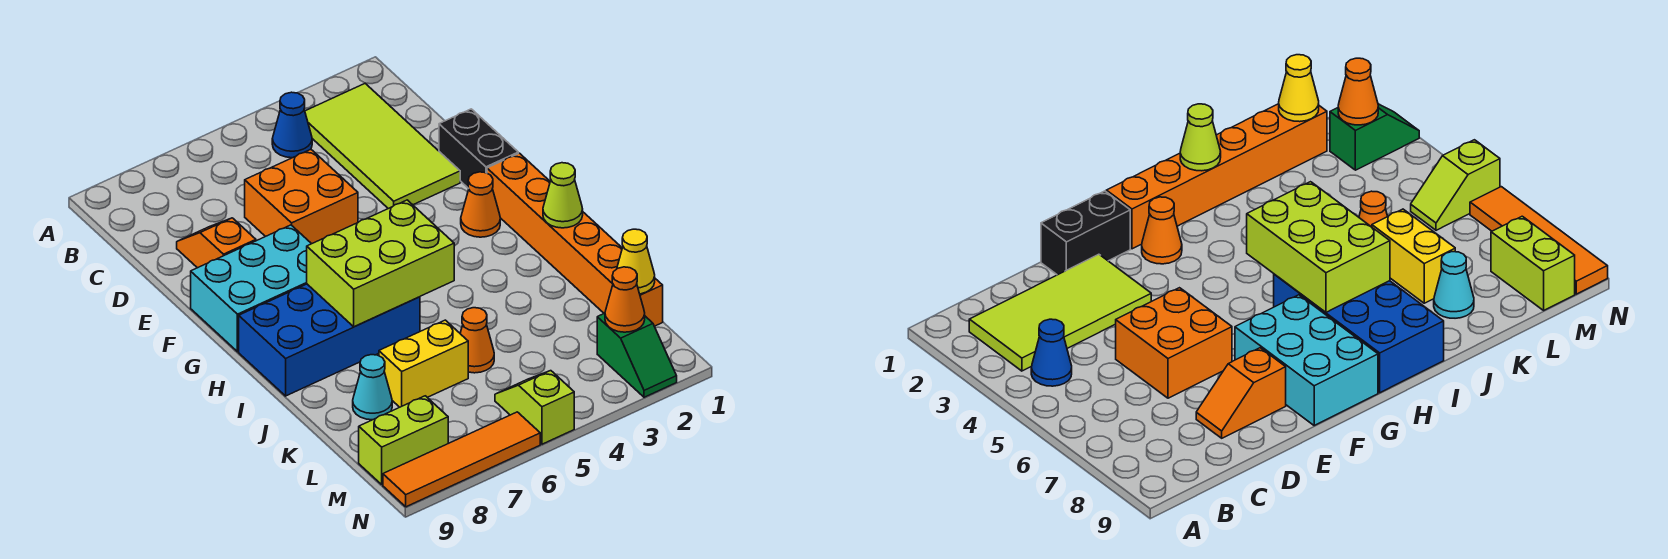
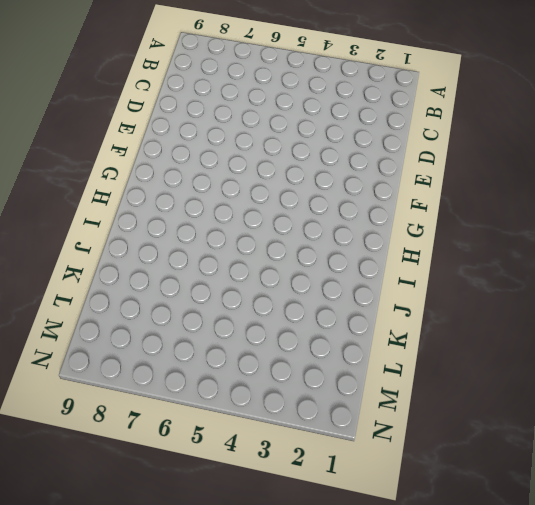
none -> lime 2x4 tile [305,84,460,209]
none -> blue 1x1 cone [272,92,312,158]
none -> orange 2x2 brick [245,150,358,244]

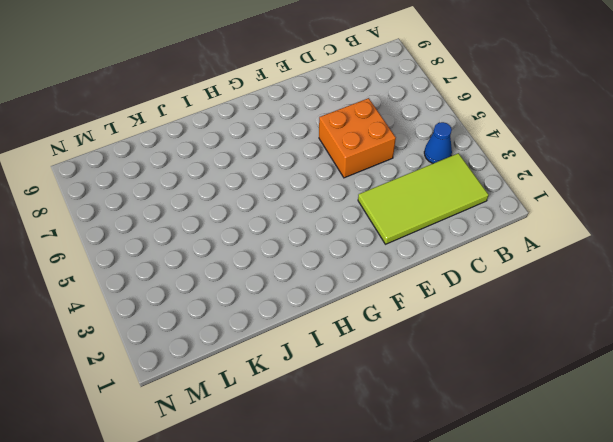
none -> orange 1x2 slope [177,218,256,268]
none -> black 1x2 brick [439,109,518,188]
none -> cyan 2x3 brick [191,225,311,352]

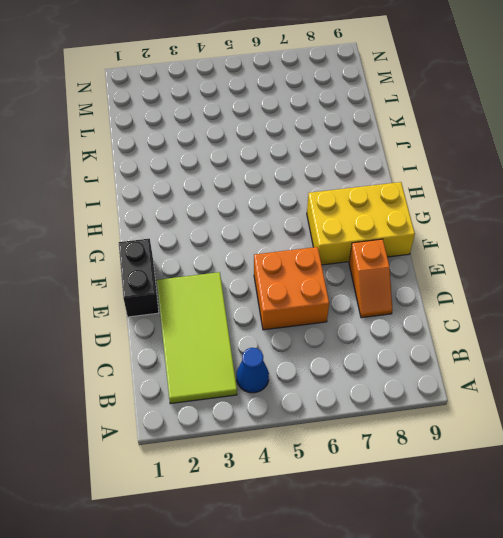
yellow 2x3 brick [307,182,415,265] -> cyan 2x3 brick [191,225,311,352]
none -> orange 1x6 brick [487,153,663,326]
none -> orange 1x1 cone [461,172,500,237]
none -> blue 2x4 brick [239,284,420,396]

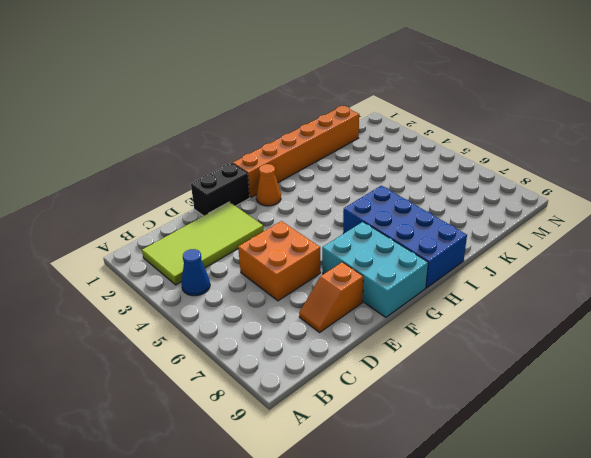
none -> orange 1x1 cone [460,308,494,373]
none -> yellow 1x2 brick [379,320,468,407]
none -> cyan 1x1 cone [353,355,392,420]

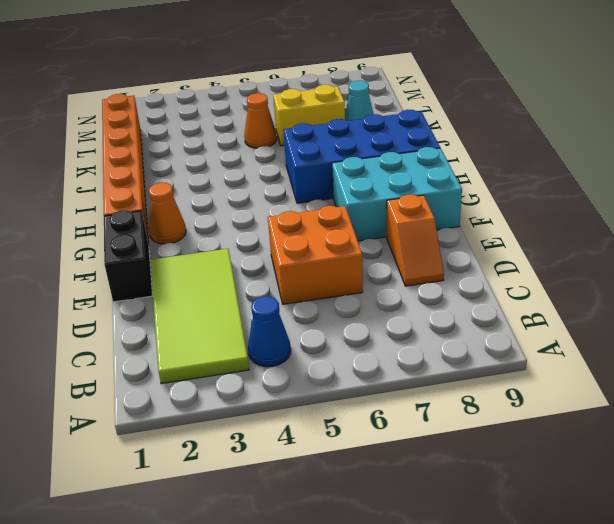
none -> green 1x2 slope [597,313,677,397]
none -> lime 1x2 slope [495,371,574,444]
none -> lime 1x2 brick [359,396,448,485]

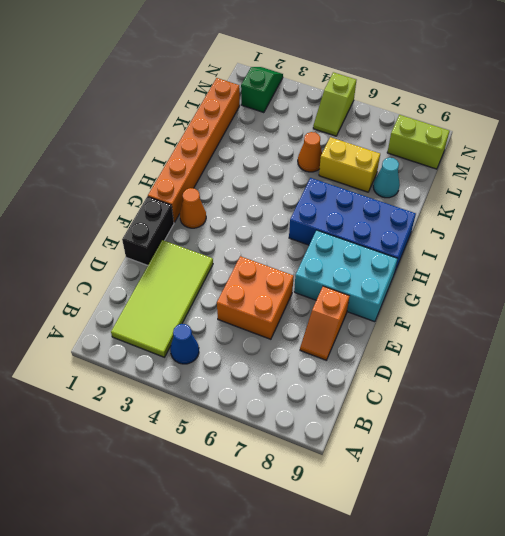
none -> orange 1x4 tile [383,412,540,507]
none -> lime 2x3 brick [307,200,454,327]
none -> lime 1x1 cone [543,163,583,228]

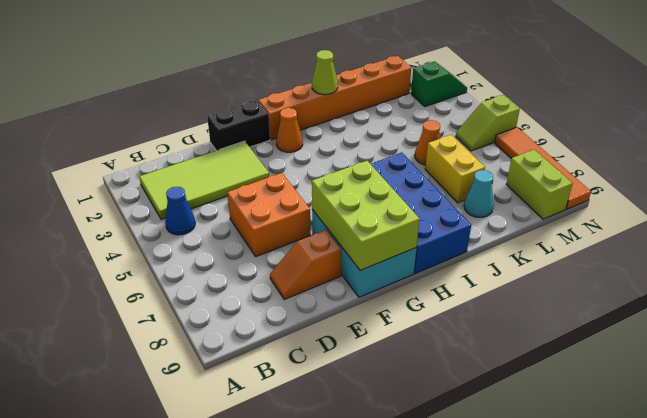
lime 2x3 brick [312,161,420,271] -> lime 2x3 brick moved to [307,200,454,327]
none -> yellow 1x1 cone [617,229,655,294]
none -> orange 1x1 cone [605,267,645,332]

